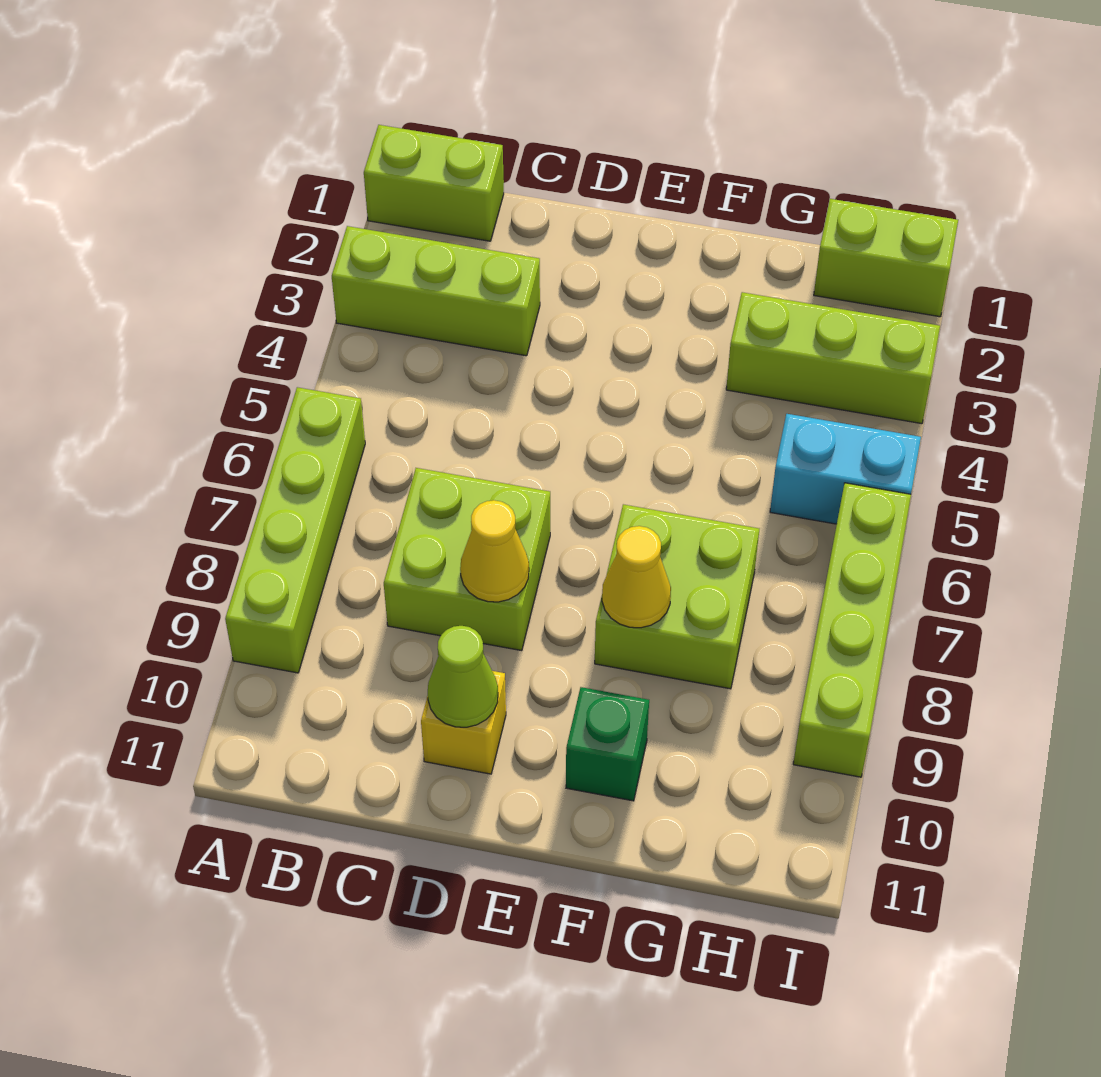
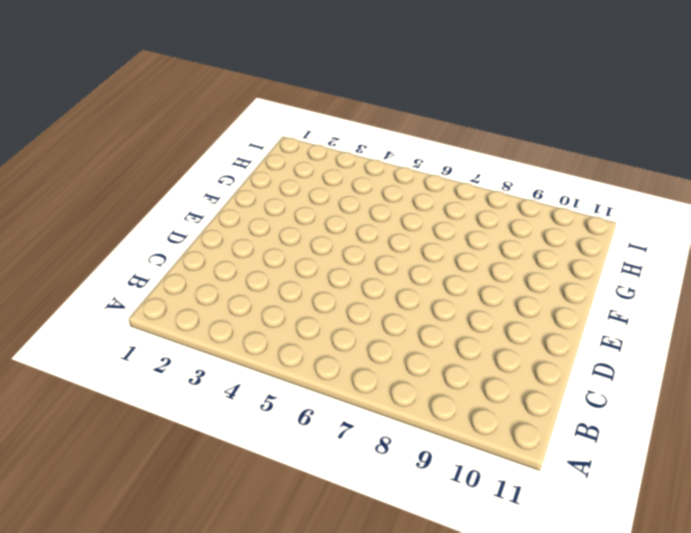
none -> lime 1x2 brick [364,125,504,241]
none -> lime 1x3 brick [332,226,540,356]
none -> lime 1x4 brick [225,387,365,673]

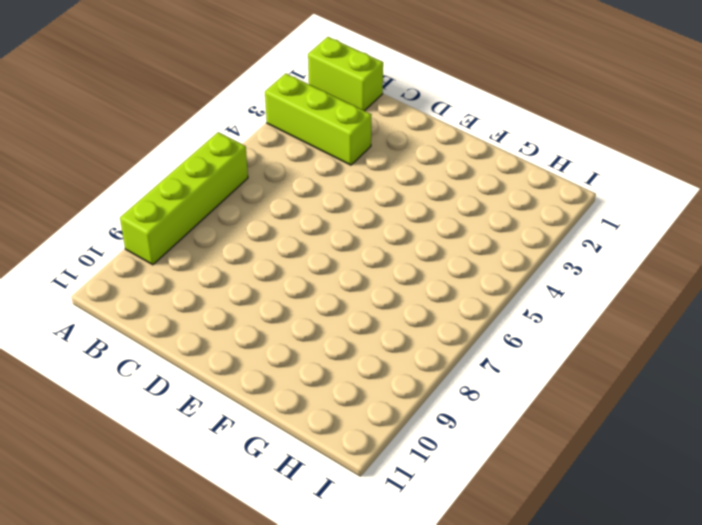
none -> lime 2x2 brick [384,468,550,651]
none -> yellow 1x1 brick [421,671,506,774]
none -> lime 2x2 brick [595,504,759,689]

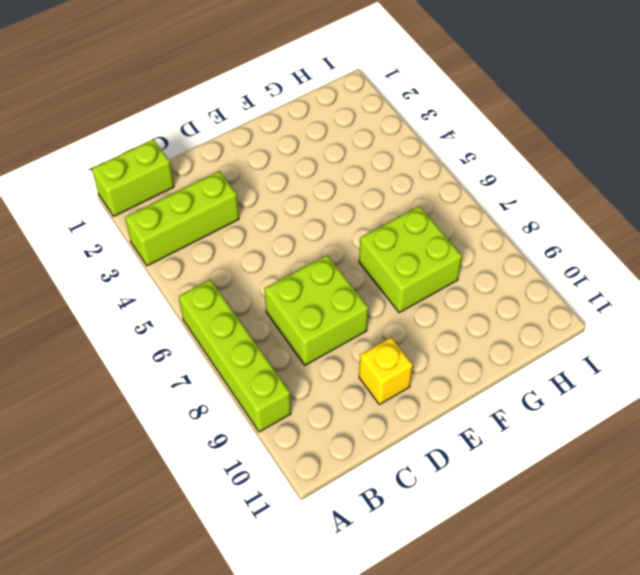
none -> green 1x1 brick [566,687,649,801]
none -> lime 1x3 brick [726,292,940,424]
none -> lime 1x2 brick [814,199,958,317]

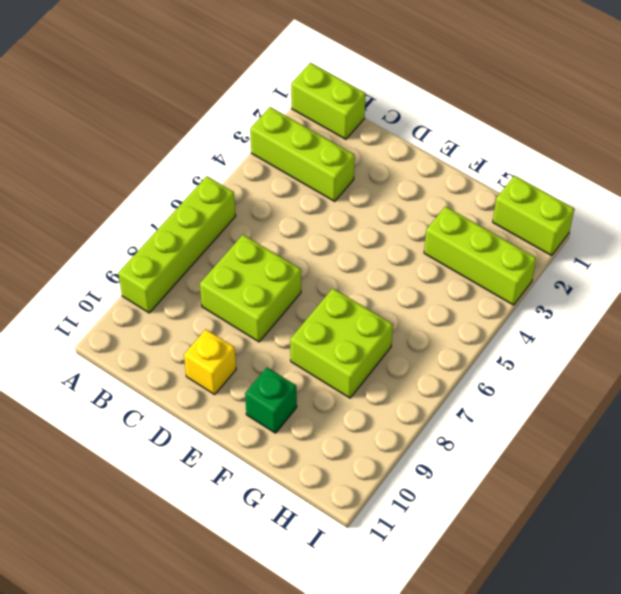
none -> cyan 1x2 brick [770,414,921,524]
none -> lime 1x4 brick [793,483,911,777]
none -> yellow 1x1 cone [460,500,529,602]

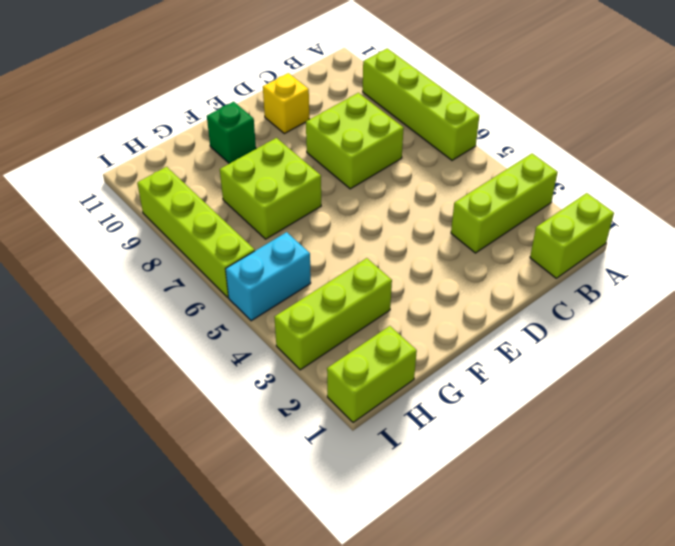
none -> yellow 1x1 cone [460,500,529,602]
none -> lime 1x1 cone [428,626,498,727]
none -> yellow 1x1 cone [602,526,671,628]

